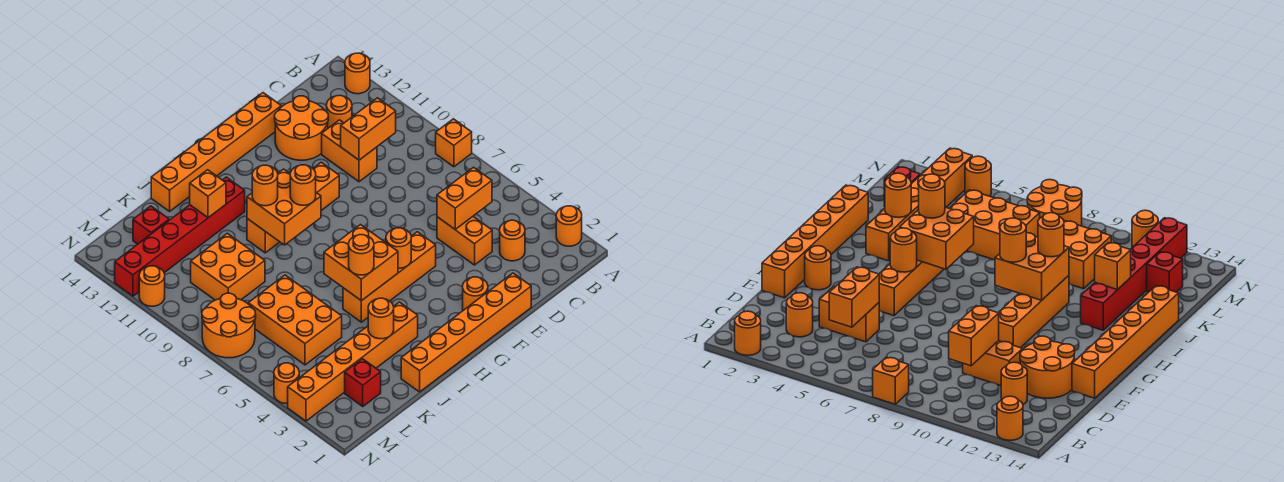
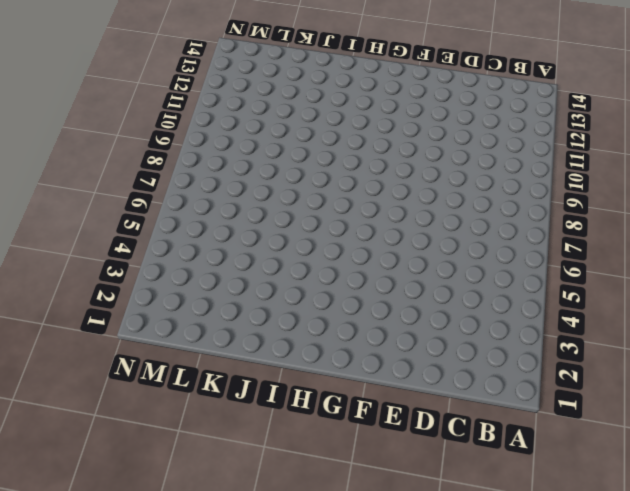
none -> orange 1x1 round brick [556,206,582,246]
none -> orange 1x1 brick [436,119,472,167]
none -> orange 1x1 round brick [345,53,370,94]
none -> orange 1x1 round brick [500,220,525,261]

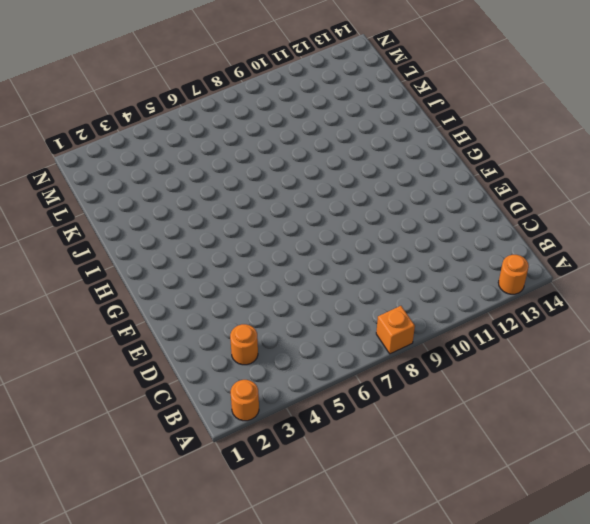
none -> orange 1x1 round brick [327,95,352,128]
none -> orange 1x2 brick [437,217,492,265]
none -> orange 1x2 brick [322,120,377,182]
none -> orange 2x2 round brick [275,96,328,160]

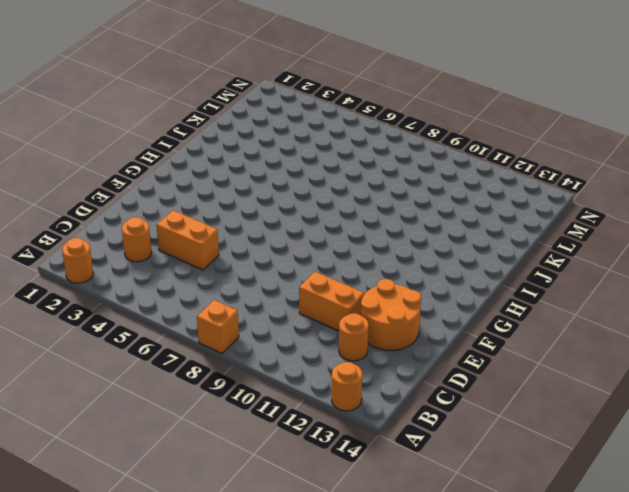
none -> orange 1x6 brick [401,273,531,392]
none -> orange 1x6 brick [151,93,281,211]
none -> orange 1x1 round brick [463,277,488,310]
none -> orange 1x4 brick [343,232,436,322]

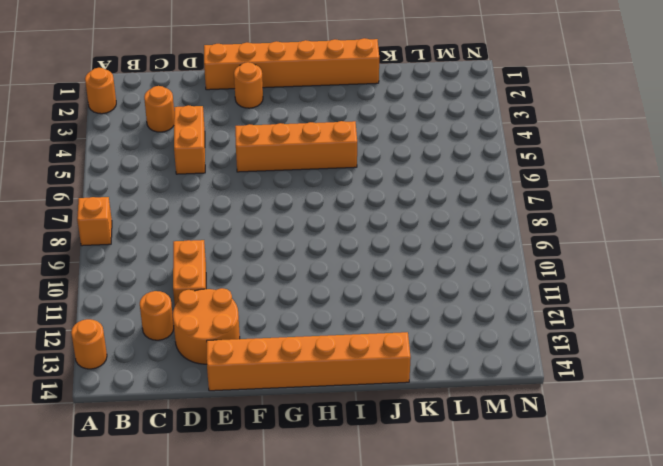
none -> orange 1x4 brick [247,162,339,253]
none -> orange 1x6 brick [288,302,418,421]
none -> red 1x6 brick [115,177,245,296]
none -> orange 2x3 brick [248,275,342,365]

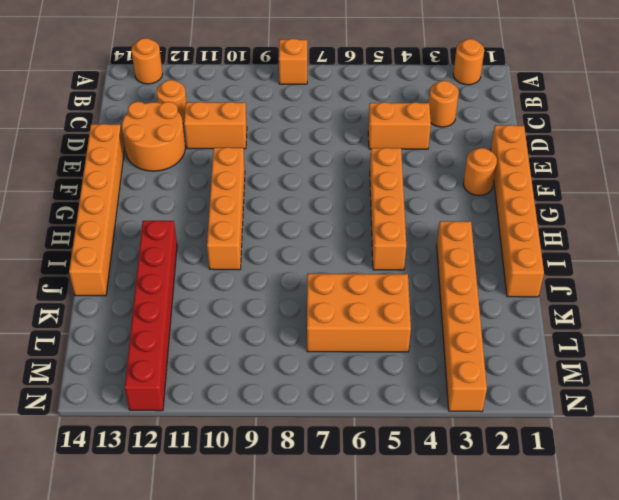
none -> orange 2x2 brick [191,233,265,300]
none -> red 1x1 brick [345,359,381,406]
none -> red 1x1 brick [133,206,169,244]
none -> orange 2x2 round brick [202,293,256,358]

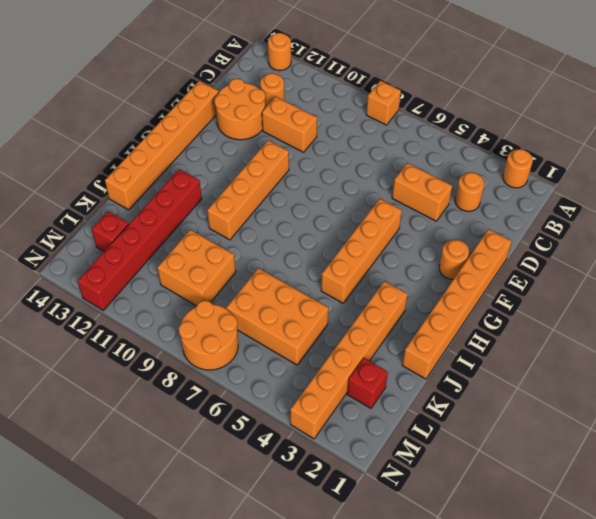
none -> orange 1x1 round brick [274,363,299,403]
none -> orange 1x1 round brick [139,266,165,306]
none -> orange 1x2 brick [437,167,492,229]
none -> orange 1x2 brick [341,98,396,160]

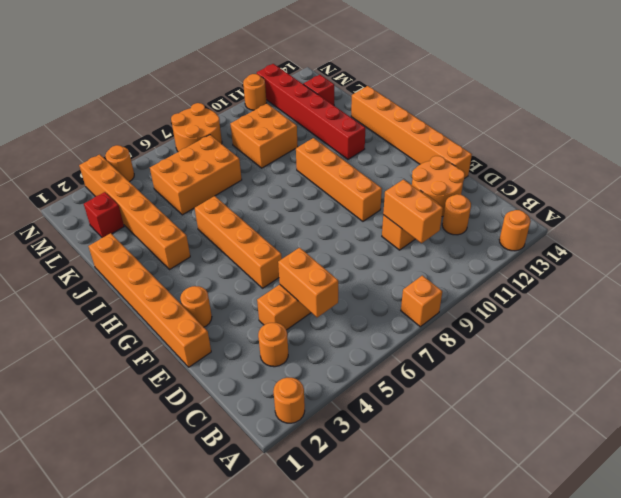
none -> orange 1x1 round brick [386,228,411,268]
none -> orange 2x2 brick [324,225,398,301]
none -> orange 2x2 brick [247,169,321,245]
none -> orange 1x1 round brick [368,298,394,339]

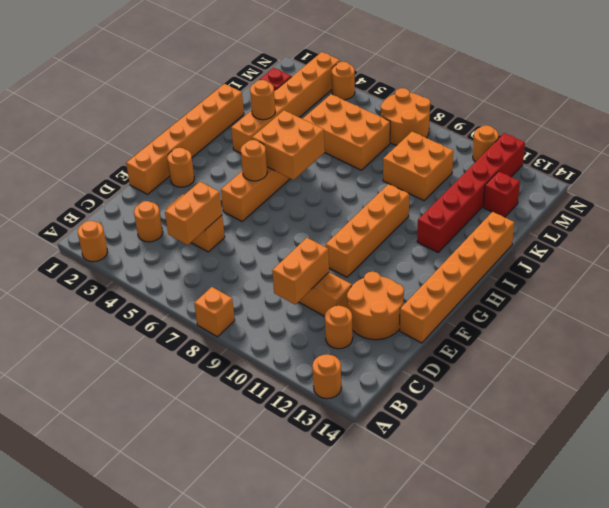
none -> orange 2x2 brick [247,169,321,245]
none -> orange 1x1 brick [190,170,226,218]
none -> orange 1x1 round brick [290,165,316,205]
none -> orange 1x1 round brick [349,235,374,275]

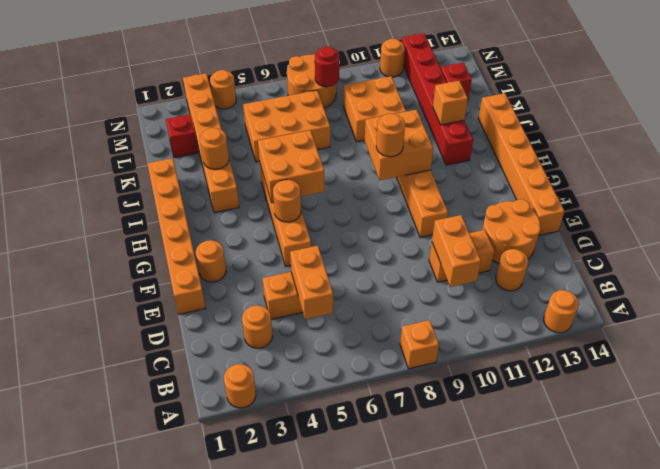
red 1x1 round brick [315,47,340,87] -> none
none -> orange 1x1 round brick [349,235,374,275]
none -> orange 1x1 round brick [252,165,278,206]

